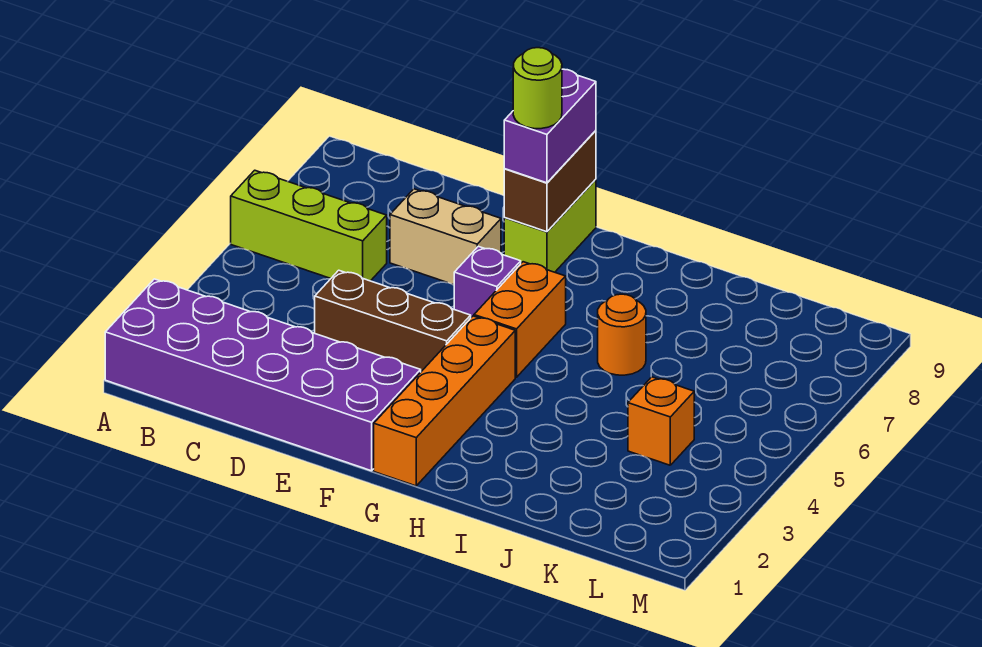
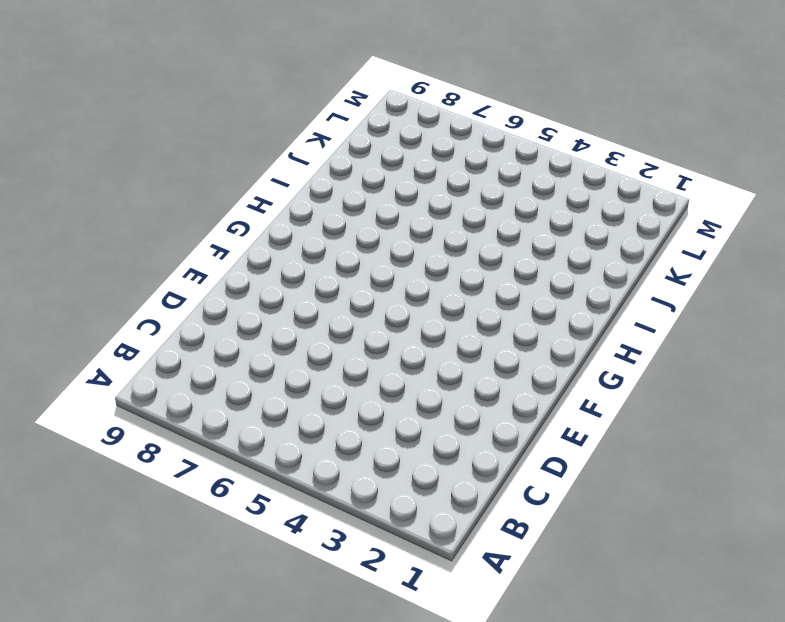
none -> purple 2x6 brick [105,279,421,471]
none -> lime 1x3 brick [231,170,387,281]
none -> brown 1x3 brick [315,270,471,372]

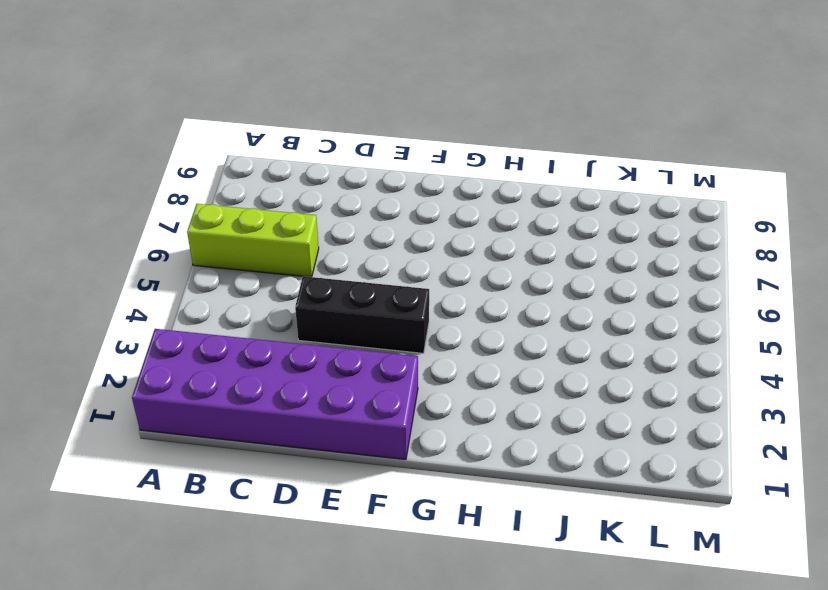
black 1x3 brick [295,276,429,353] -> brown 1x3 brick [315,270,471,372]
none -> tan 1x2 brick [390,189,501,285]
none -> purple 1x1 brick [454,246,521,317]
none -> lime 1x2 brick [504,179,596,272]

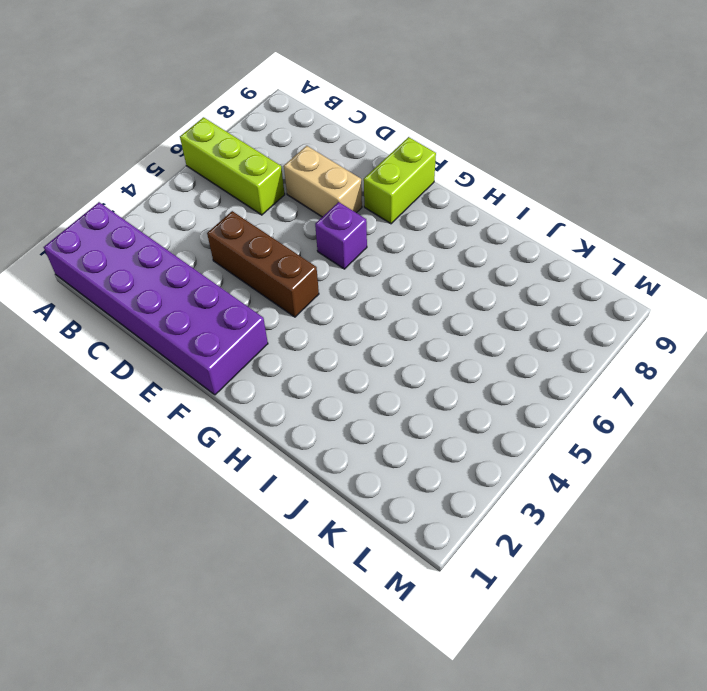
none -> orange 1x4 brick [374,316,515,486]
none -> orange 1x2 brick [474,262,566,377]
none -> orange 1x1 round brick [598,294,646,375]

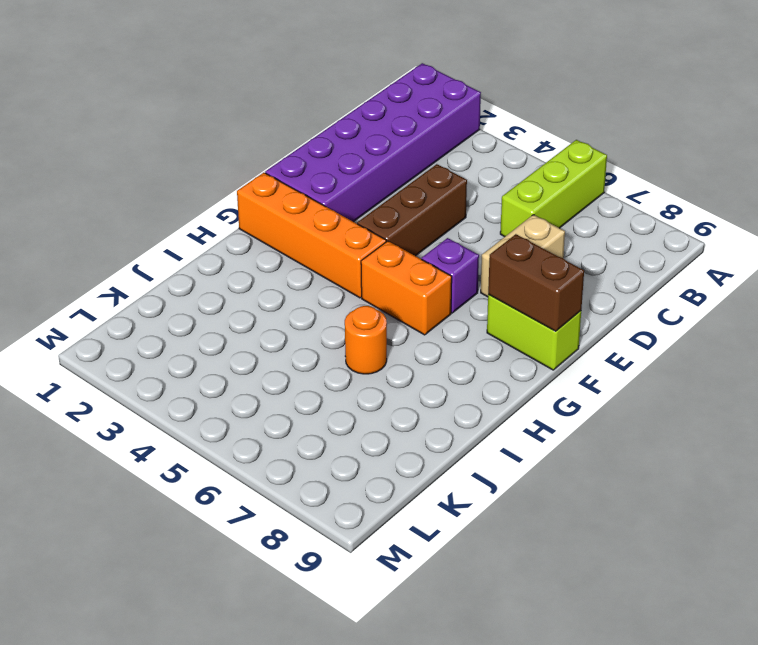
none -> orange 1x1 brick [628,377,694,465]
none -> purple 1x2 brick [504,69,596,183]
none -> lime 1x1 round brick [513,48,562,129]

